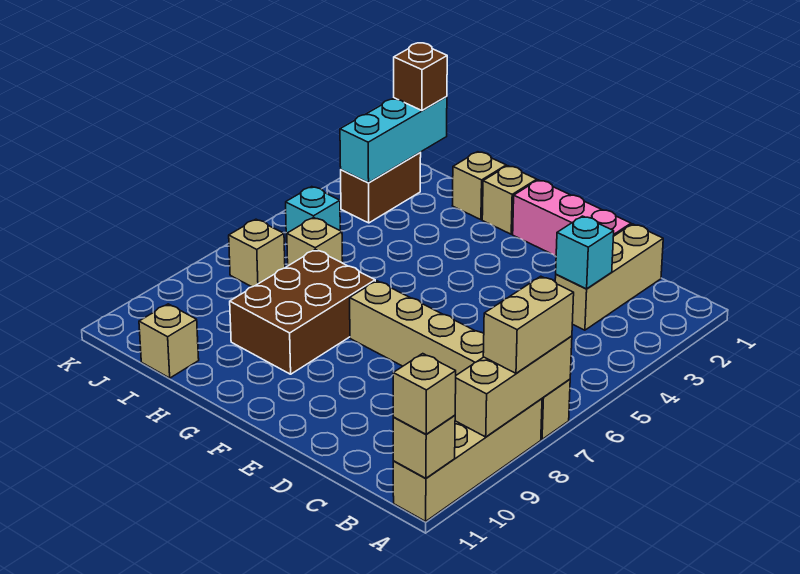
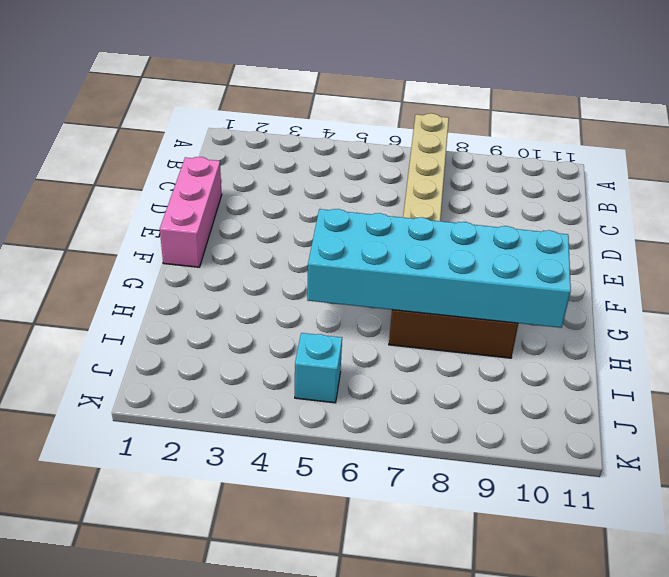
cyan 2x6 brick [307,209,571,328] -> none
none -> tan 1x4 brick [393,399,542,521]
none -> tan 1x3 brick [555,224,663,330]
none -> tan 1x1 brick [482,166,537,234]

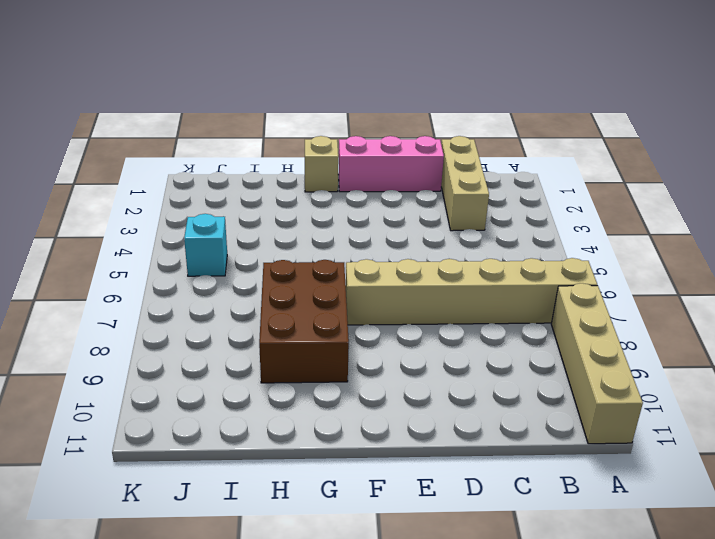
none -> tan 1x1 brick [452,152,506,220]
none -> tan 1x1 brick [287,218,343,266]
none -> tan 1x1 brick [139,304,199,378]

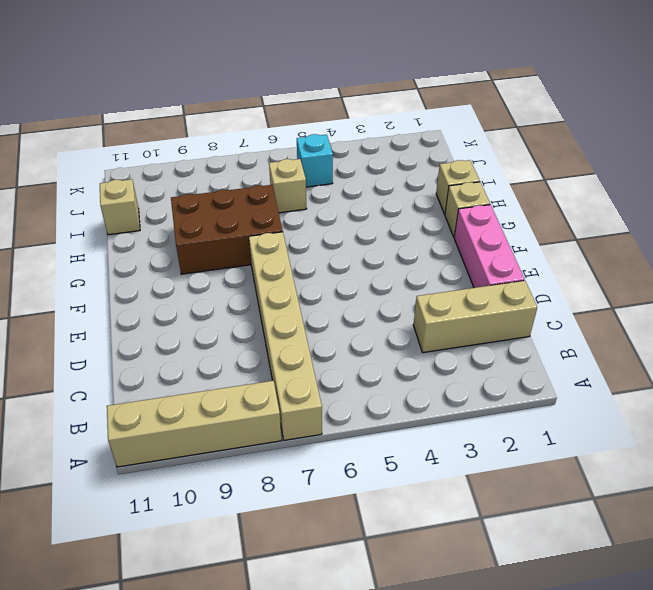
none -> brown 1x2 brick [341,153,421,223]
none -> tan 1x1 brick [229,219,285,287]
none -> tan 1x3 brick [455,336,572,437]

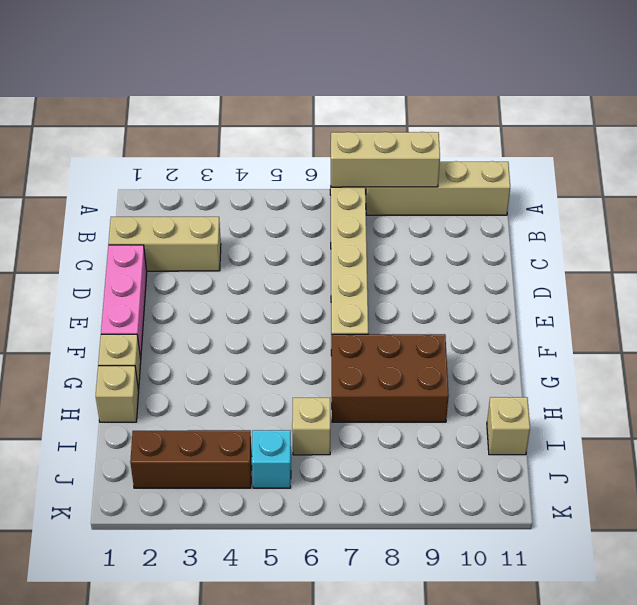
brown 1x3 brick [130,430,252,488] -> brown 1x2 brick [341,153,421,223]
none -> tan 1x1 brick [229,219,285,287]
none -> tan 1x1 brick [393,415,455,478]
none -> cyan 1x1 brick [556,216,614,289]

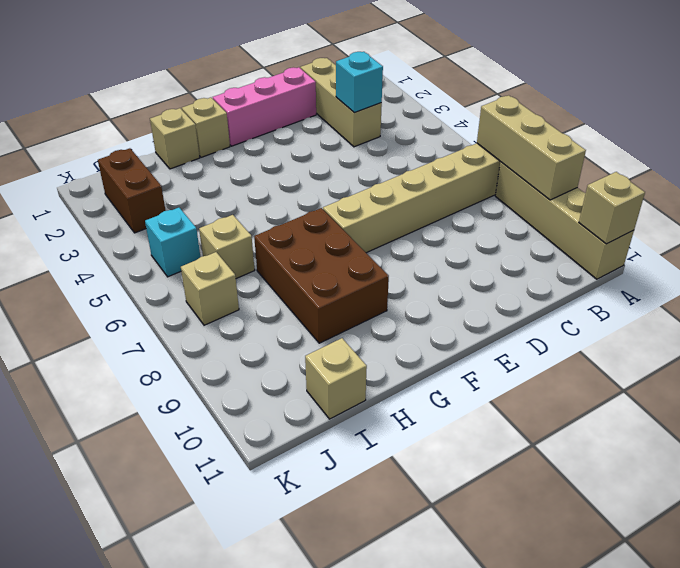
none -> cyan 1x3 brick [340,97,447,183]
none -> tan 1x2 brick [483,276,574,373]
none -> tan 1x1 brick [393,354,456,434]

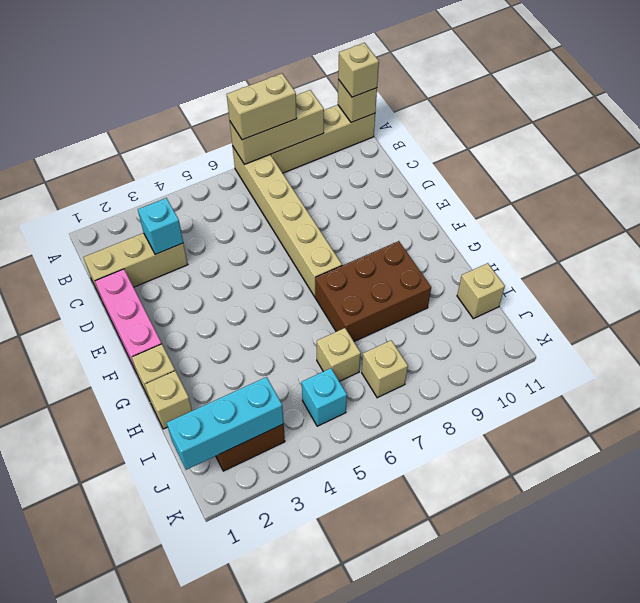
none -> brown 1x1 brick [394,43,447,111]

